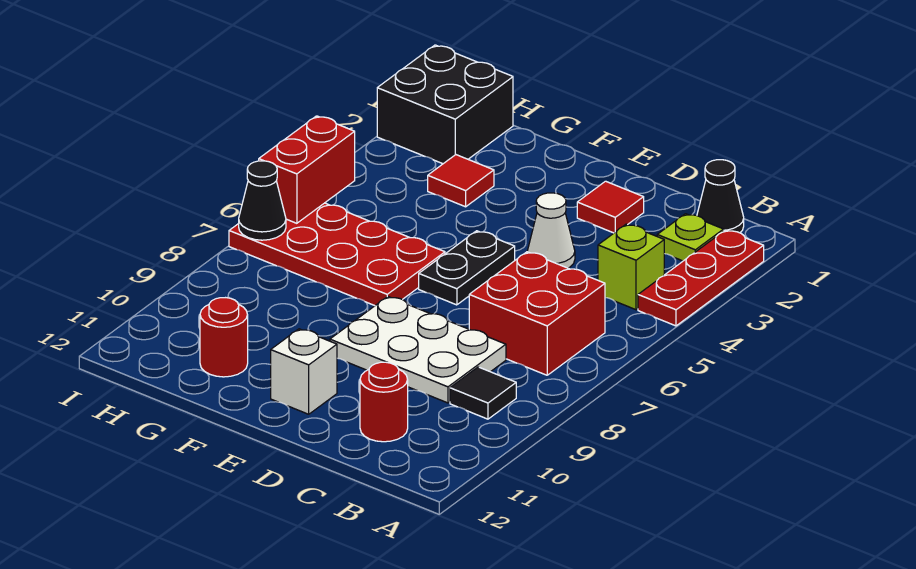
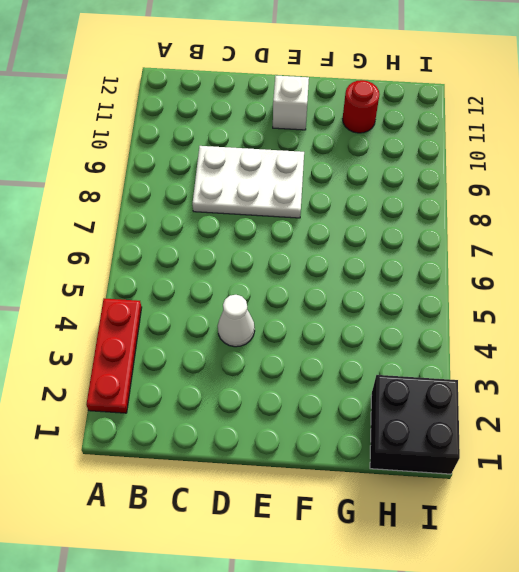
none -> black 1x1 cone [697,160,744,233]
none -> lime 1x1 plate [657,214,724,261]
none -> lime 1x1 brick [598,224,664,310]

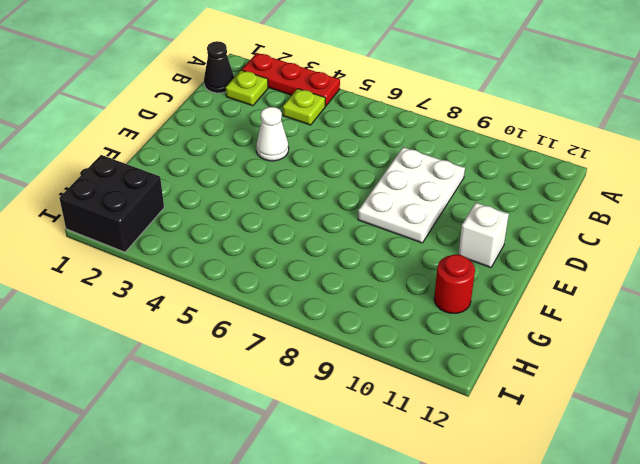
lime 1x1 plate [283,89,325,125] -> lime 1x1 brick [598,224,664,310]
none -> red 2x2 brick [469,252,605,375]
none -> black 1x1 tile [450,367,516,419]
none -> red 1x1 round brick [360,362,408,442]

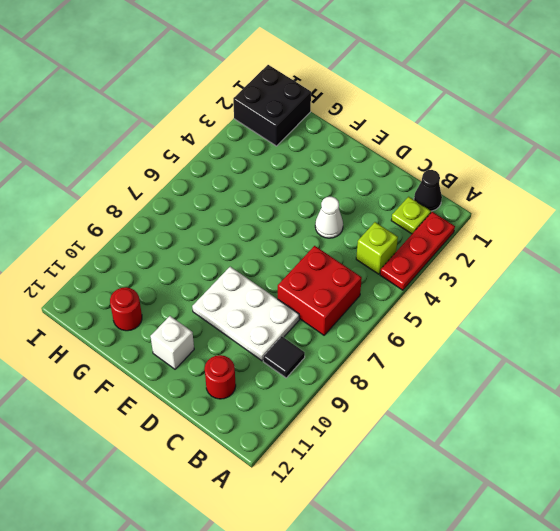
none -> red 1x1 tile [577,181,644,233]
none -> black 1x2 plate [419,231,515,305]
none -> red 2x4 plate [229,203,445,306]

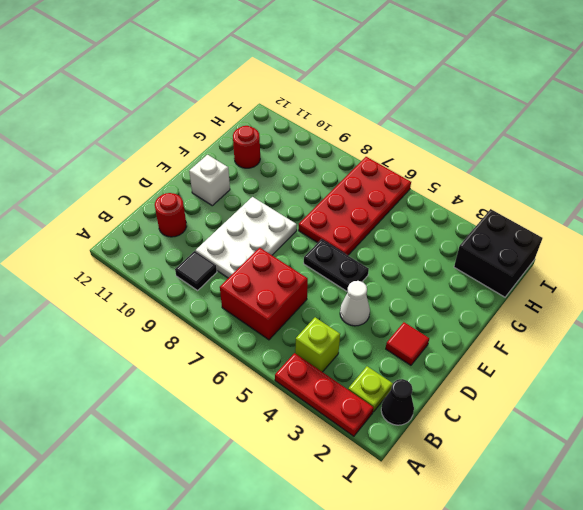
none -> red 1x1 tile [428,155,494,207]
none -> red 1x2 brick [259,116,355,223]
none -> black 1x1 cone [239,161,286,240]

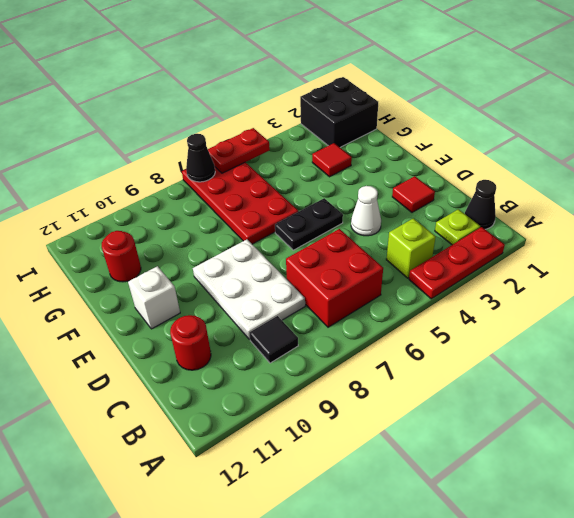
red 1x2 plate [208,128,270,173] -> red 1x2 brick [259,116,355,223]

